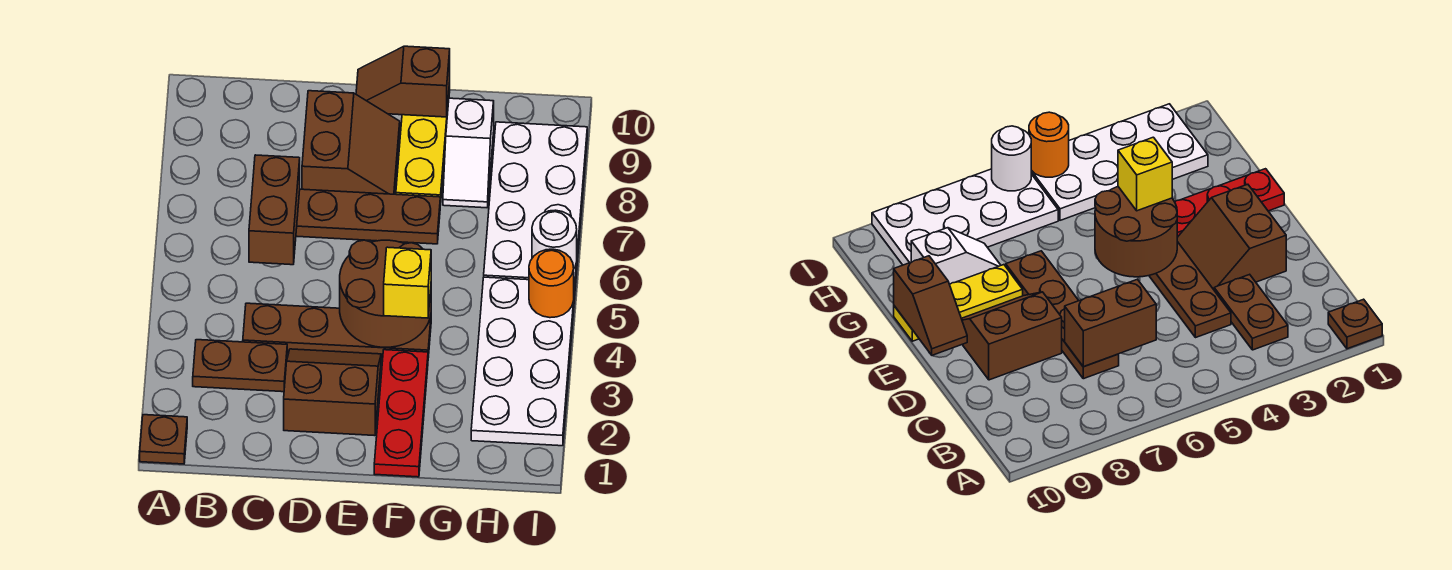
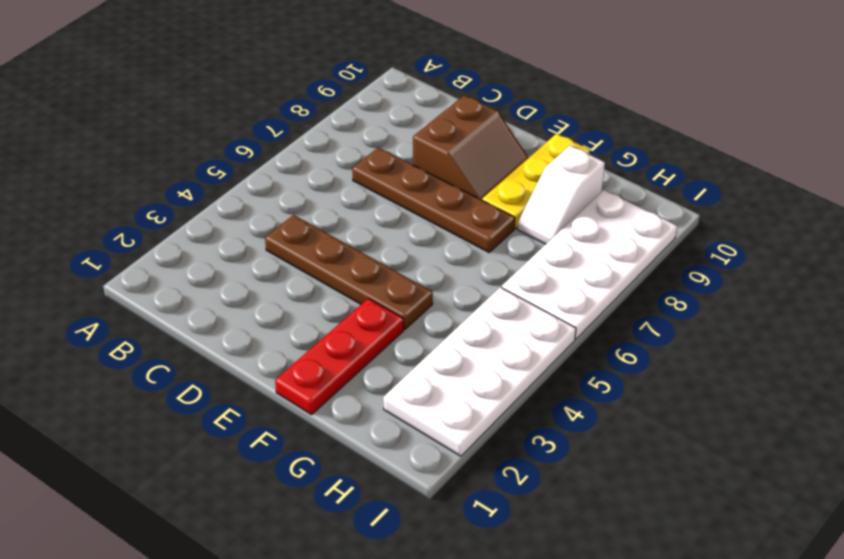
none -> brown 1x1 plate [140,415,187,464]
none -> brown 1x2 plate [193,340,287,392]
none -> brown 2x2 slope [284,349,381,436]

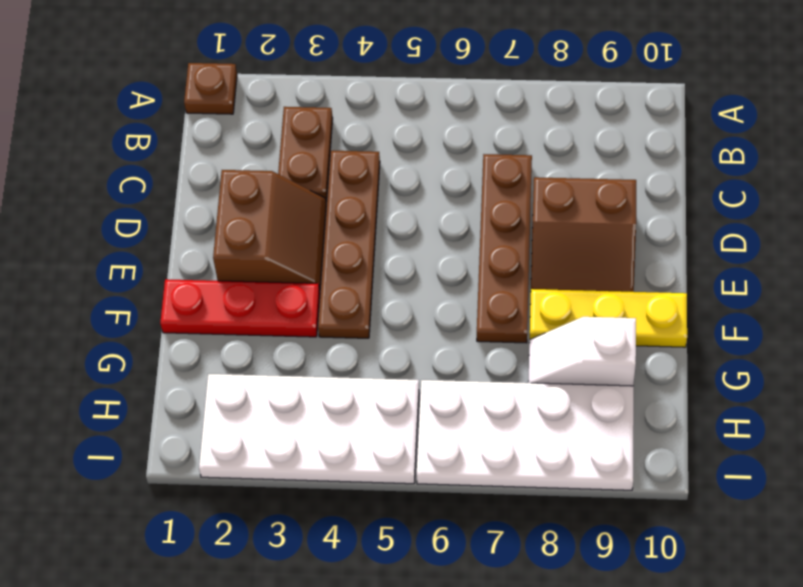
none -> brown 1x2 brick [249,155,300,265]
none -> brown 2x2 round brick [340,240,431,347]
none -> brown 1x2 slope [356,46,450,117]

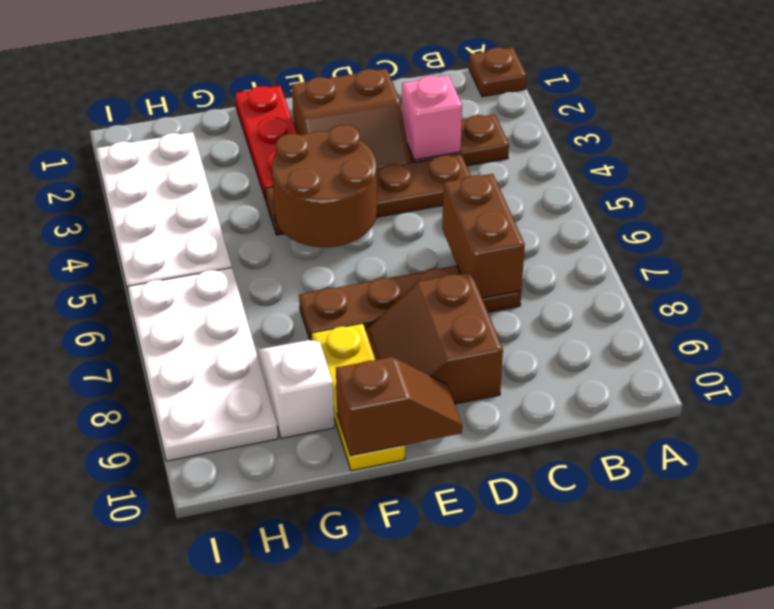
pink 1x1 brick [402,75,462,160] -> none
none -> orange 1x1 round brick [529,249,574,318]
none -> white 1x1 round brick [532,210,577,268]
none -> yellow 1x1 brick [384,247,431,318]

